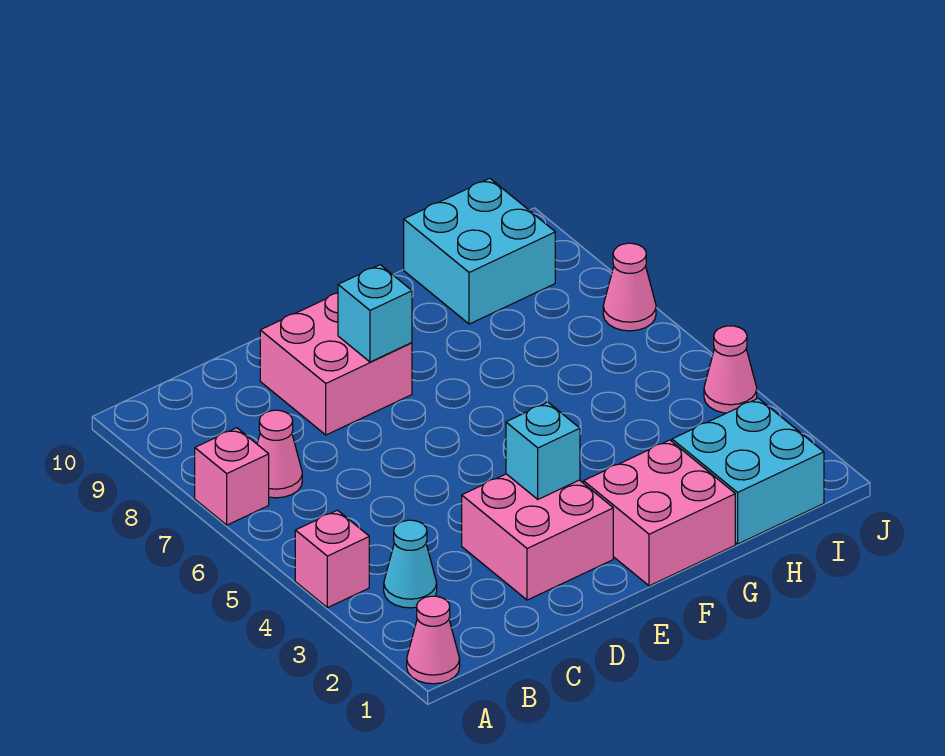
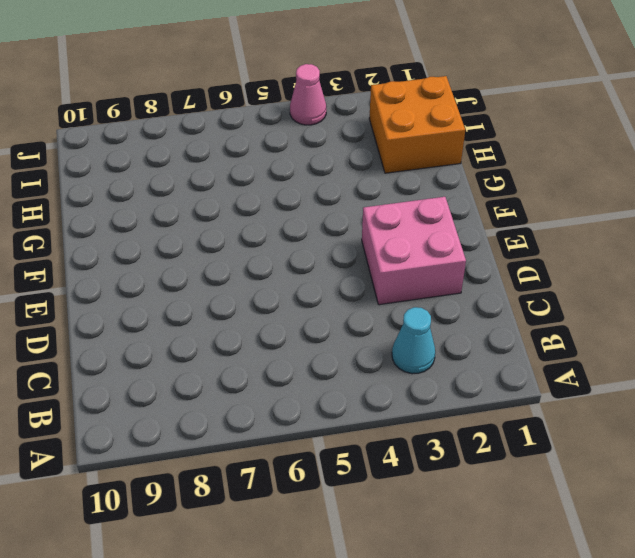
orange 2x2 brick [369,76,465,173] -> cyan 2x2 brick [672,398,824,544]
none -> pink 1x1 cone [407,596,460,684]
none -> pink 1x1 brick [295,510,369,608]
none -> pink 1x1 brick [195,428,269,525]

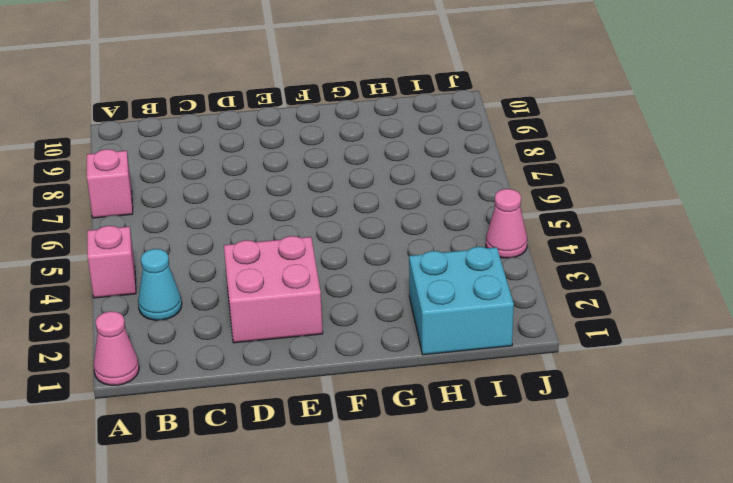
none -> pink 1x1 cone [257,410,302,498]
none -> pink 2x2 brick [260,293,412,435]
none -> pink 2x2 brick [584,440,735,586]

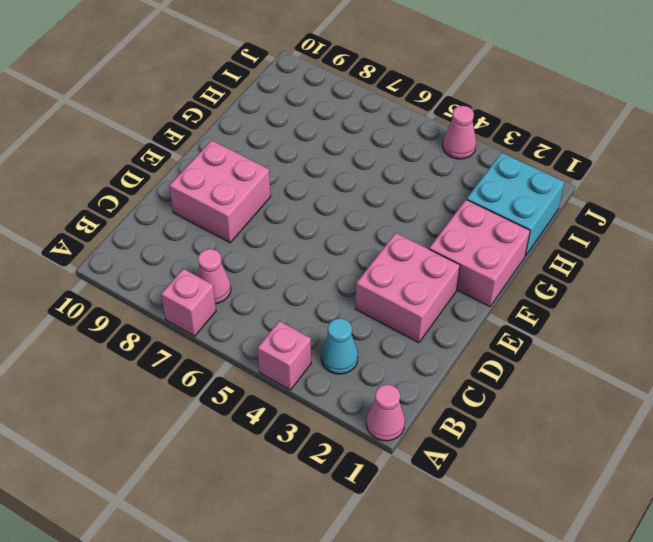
none -> cyan 2x2 brick [404,178,555,324]
none -> pink 1x1 cone [603,243,656,331]
none -> cyan 1x1 brick [506,402,580,499]

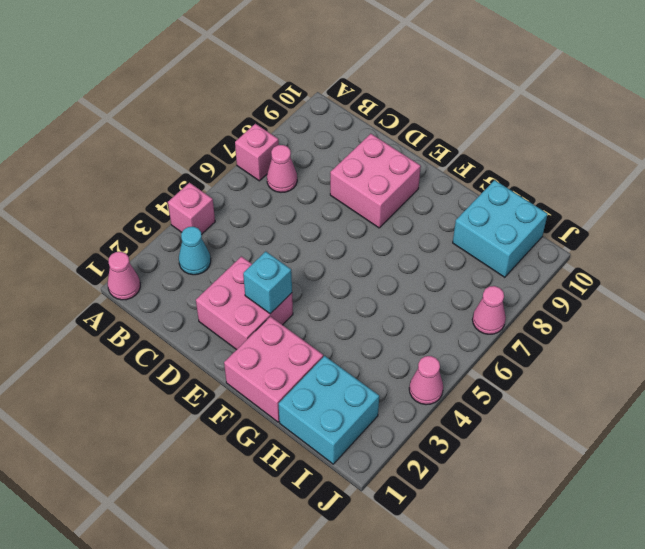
none -> cyan 1x1 brick [338,265,412,362]

